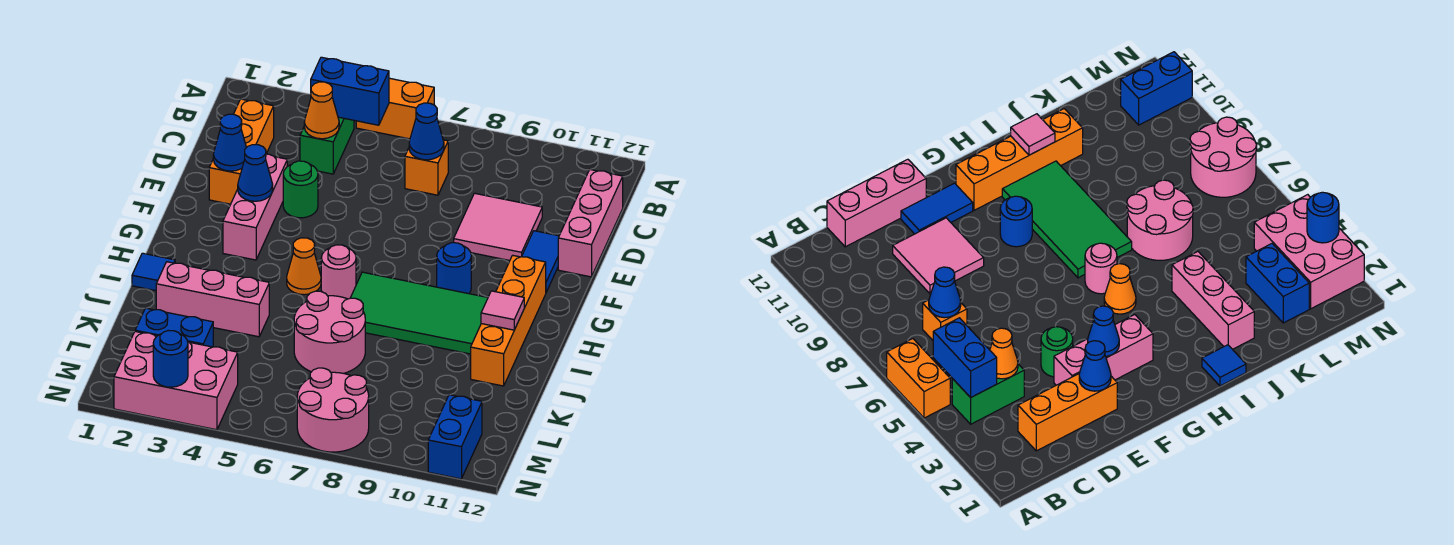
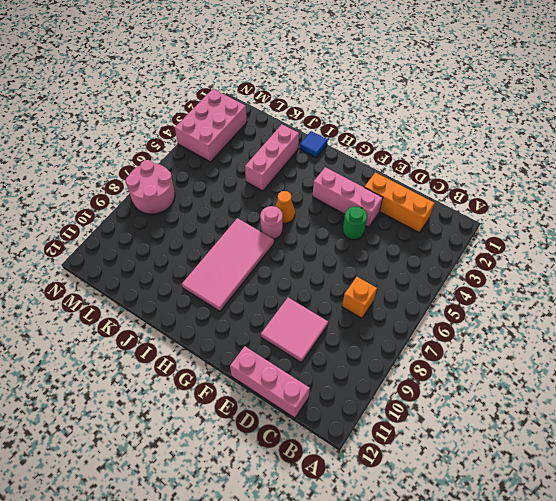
pink 2x4 tile [182,218,274,311] -> green 2x4 tile [351,272,488,354]
none -> orange 1x2 brick [356,78,434,139]
none -> green 1x2 brick [300,117,354,174]
none -> blue 1x2 tile [522,231,559,292]

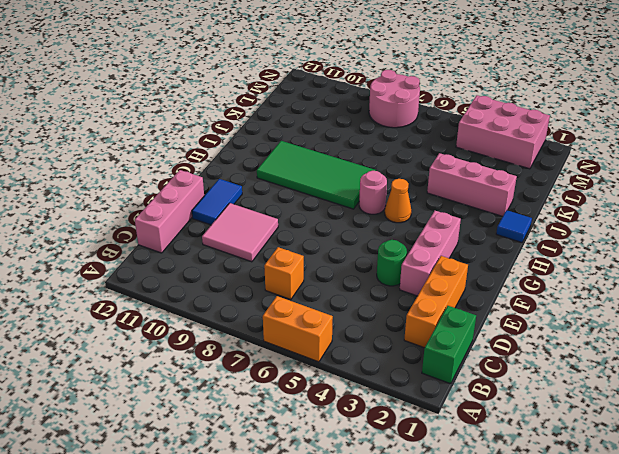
green 1x2 brick [422,306,476,384] -> green 1x2 brick moved to [300,117,354,174]
none -> blue 1x1 round brick [437,243,471,294]
none -> orange 1x4 brick [471,255,546,386]
none -> pink 2x2 round brick [294,291,365,373]

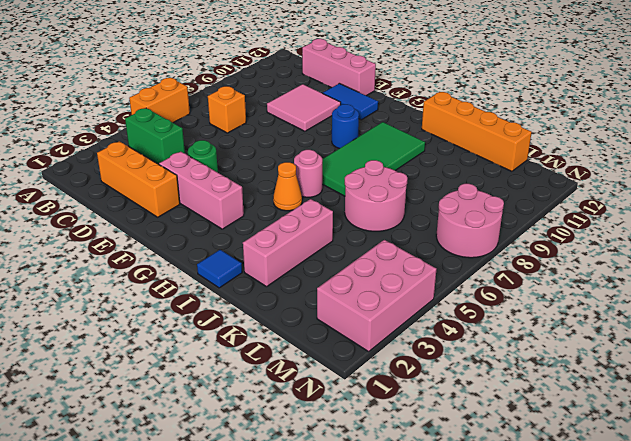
orange 1x4 brick [422,92,532,171] -> orange 1x4 brick moved to [471,255,546,386]
none -> blue 1x2 brick [135,308,213,347]
none -> blue 1x2 brick [428,395,482,479]
none -> blue 1x2 brick [311,57,389,125]

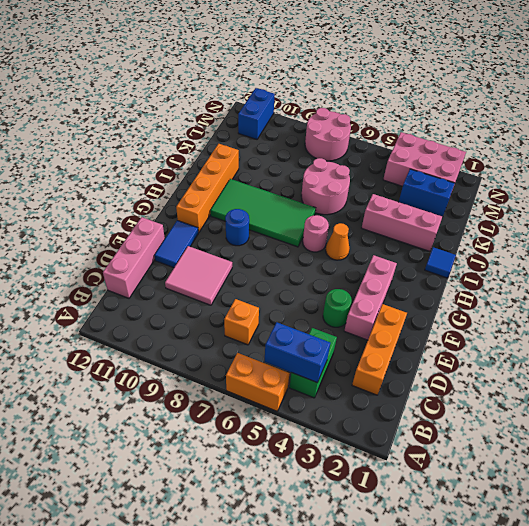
none -> orange 1x1 cone [304,82,339,139]
none -> blue 1x1 cone [409,103,444,160]
none -> blue 1x1 cone [213,114,246,171]

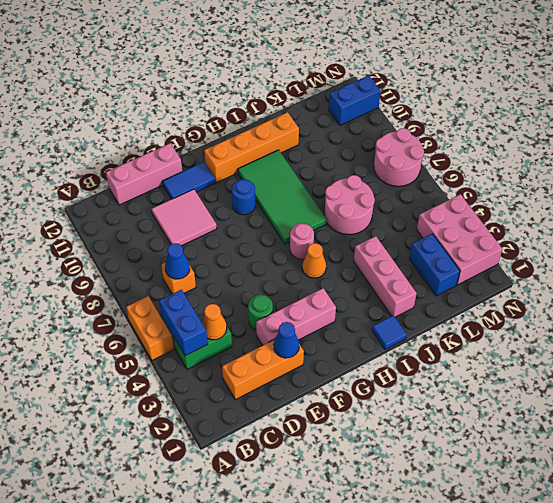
none -> blue 1x1 cone [238,145,273,201]
none -> pink 1x1 tile [481,291,524,330]
none -> blue 1x1 round brick [153,330,188,387]

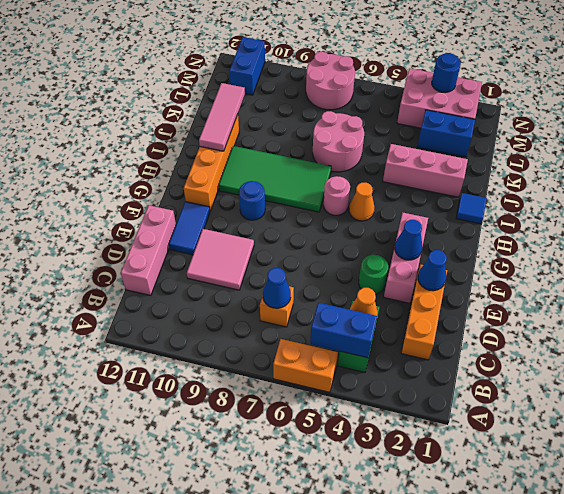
pink 1x3 tile [199,83,245,151] -> pink 1x1 tile [481,291,524,330]

